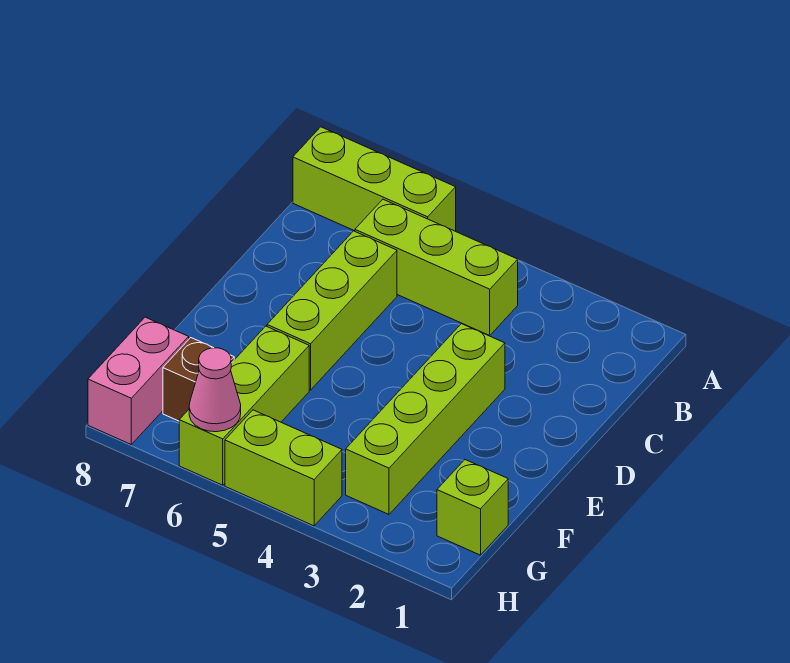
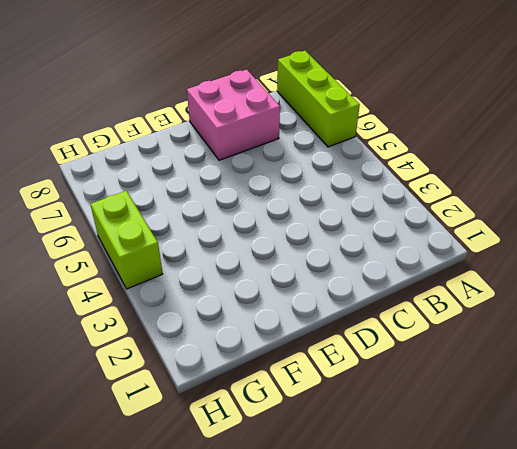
pink 2x2 brick [187,70,280,160] -> none
none -> lime 1x3 brick [355,199,518,335]
none -> lime 1x3 brick [267,231,397,390]

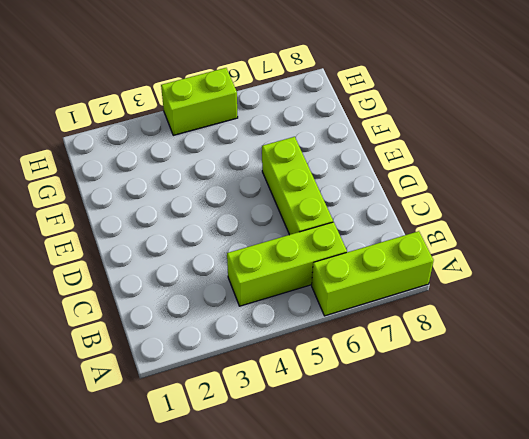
none -> lime 1x4 brick [346,324,505,514]
none -> lime 1x3 brick [179,326,309,485]

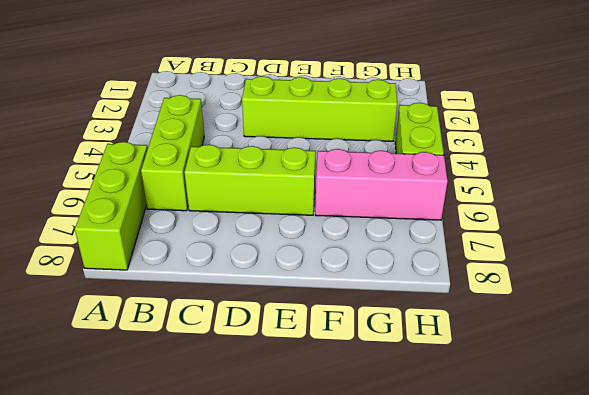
pink 1x3 brick [315,149,448,220] -> lime 1x3 brick [179,326,309,485]
none -> lime 1x1 brick [437,460,508,555]
none -> brown 1x1 brick [163,338,234,421]

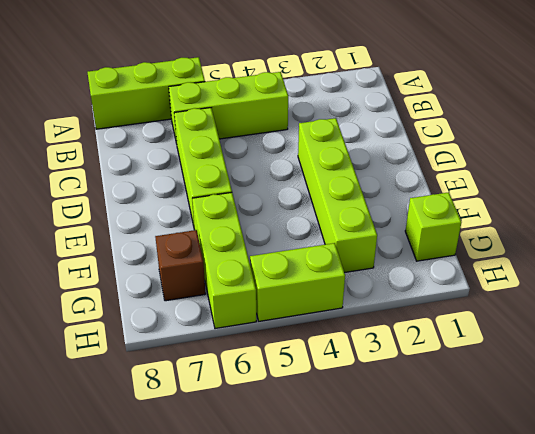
none -> pink 1x2 brick [88,317,189,444]
none -> pink 1x1 cone [189,348,241,432]

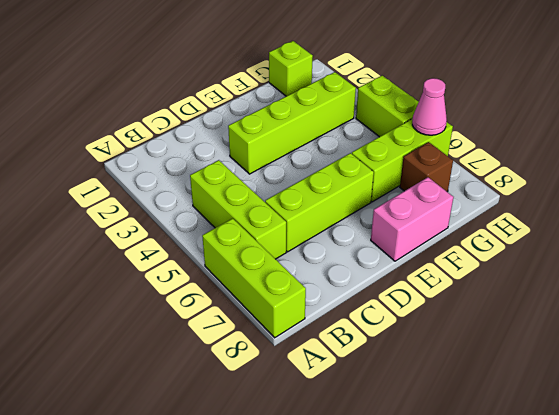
pink 1x2 brick [371,177,454,261] -> pink 1x2 brick moved to [88,317,189,444]

